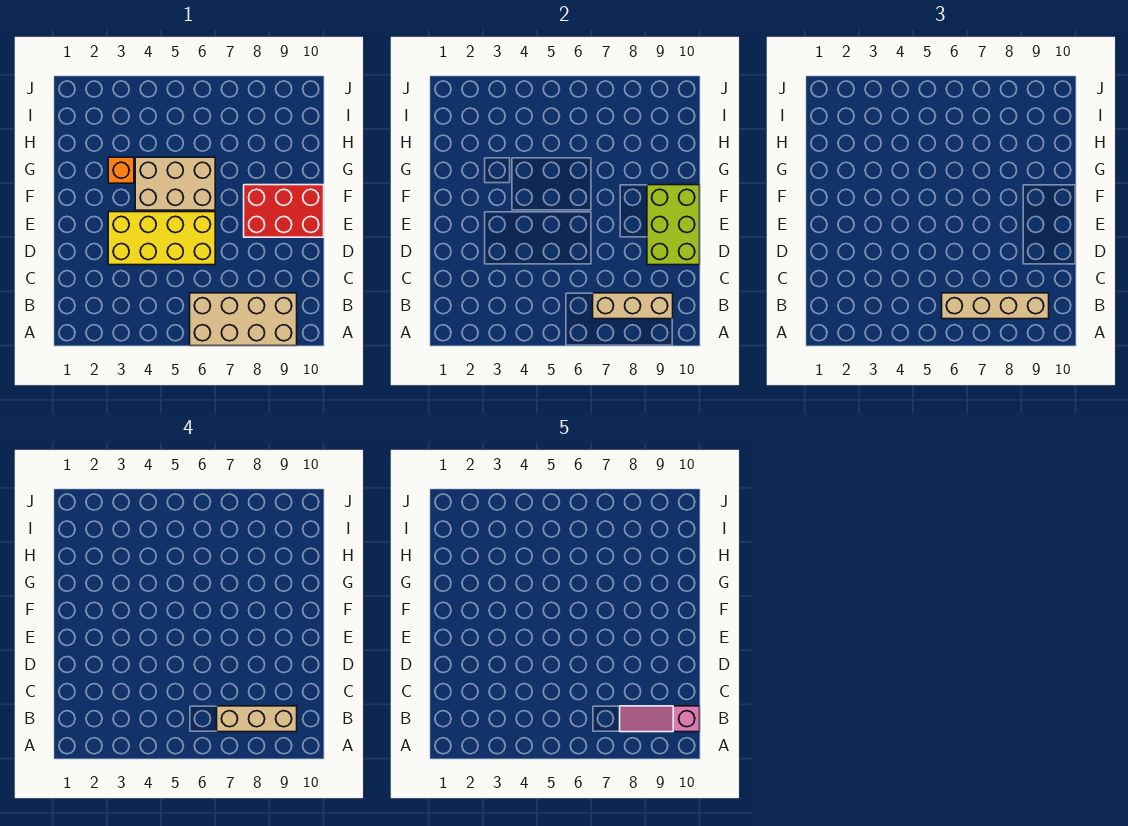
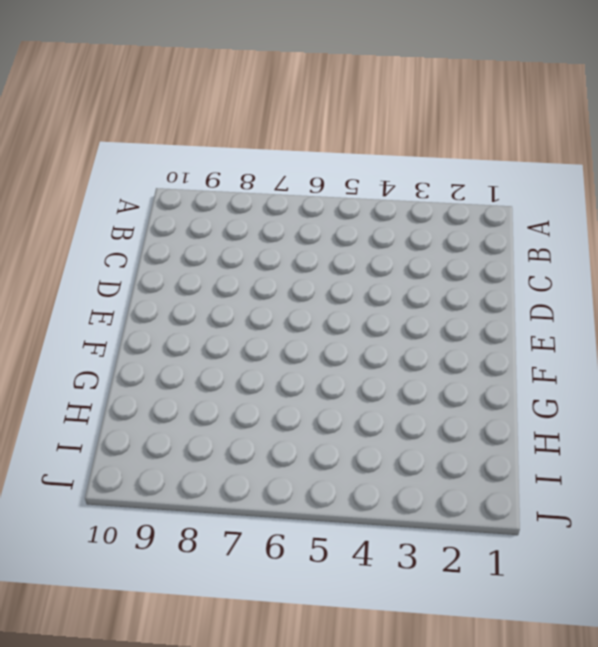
none -> tan 2x4 brick [190,293,297,346]
none -> yellow 2x4 brick [108,212,215,265]

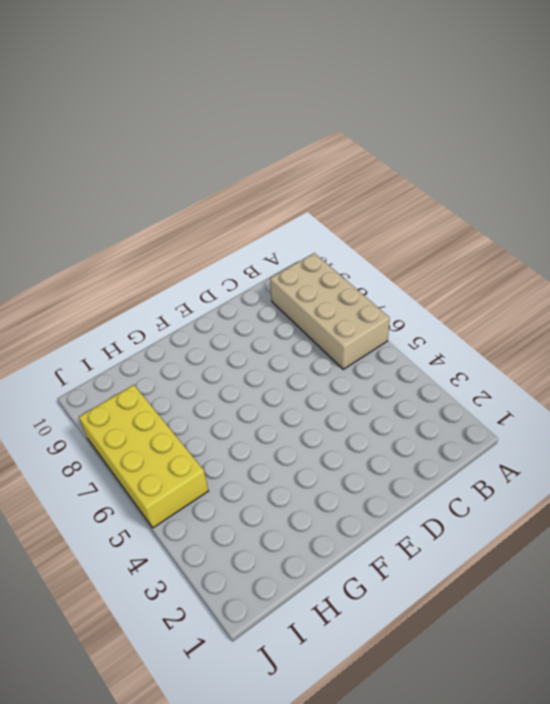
yellow 2x4 brick [79,385,208,528] -> yellow 2x4 brick moved to [108,212,215,265]
none -> red 2x3 brick [244,185,324,237]
none -> tan 2x3 brick [135,157,215,210]

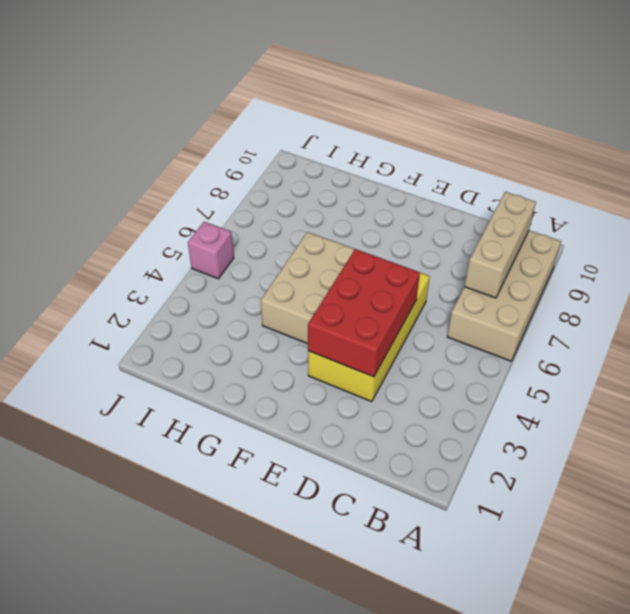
red 2x3 brick [308,249,420,377] -> red 2x3 brick moved to [244,185,324,237]
pink 1x1 brick [188,222,234,279] -> none
none -> orange 1x1 brick [108,157,134,183]
none -> lime 2x3 brick [647,185,700,265]

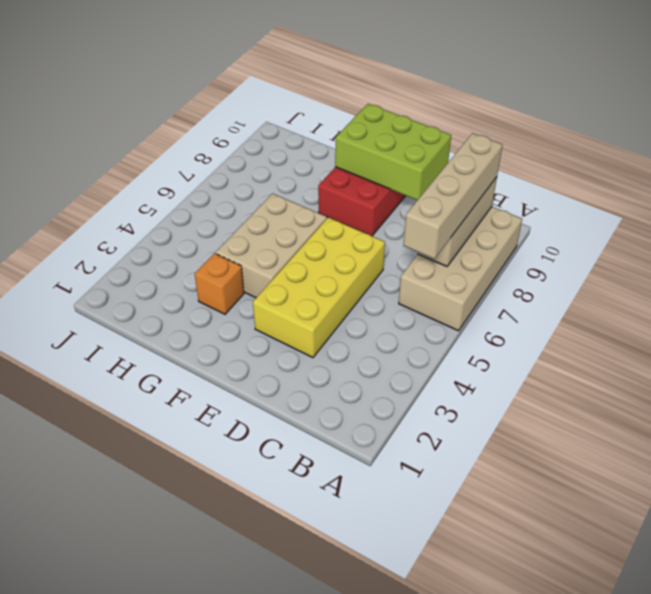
none -> tan 1x3 brick [217,706,297,732]
none -> pink 1x3 slope [620,706,700,732]

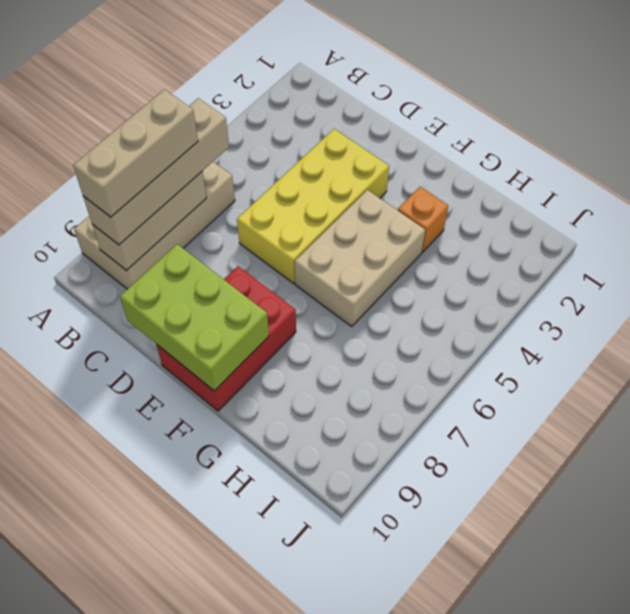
none -> pink 1x3 slope [620,706,700,732]

